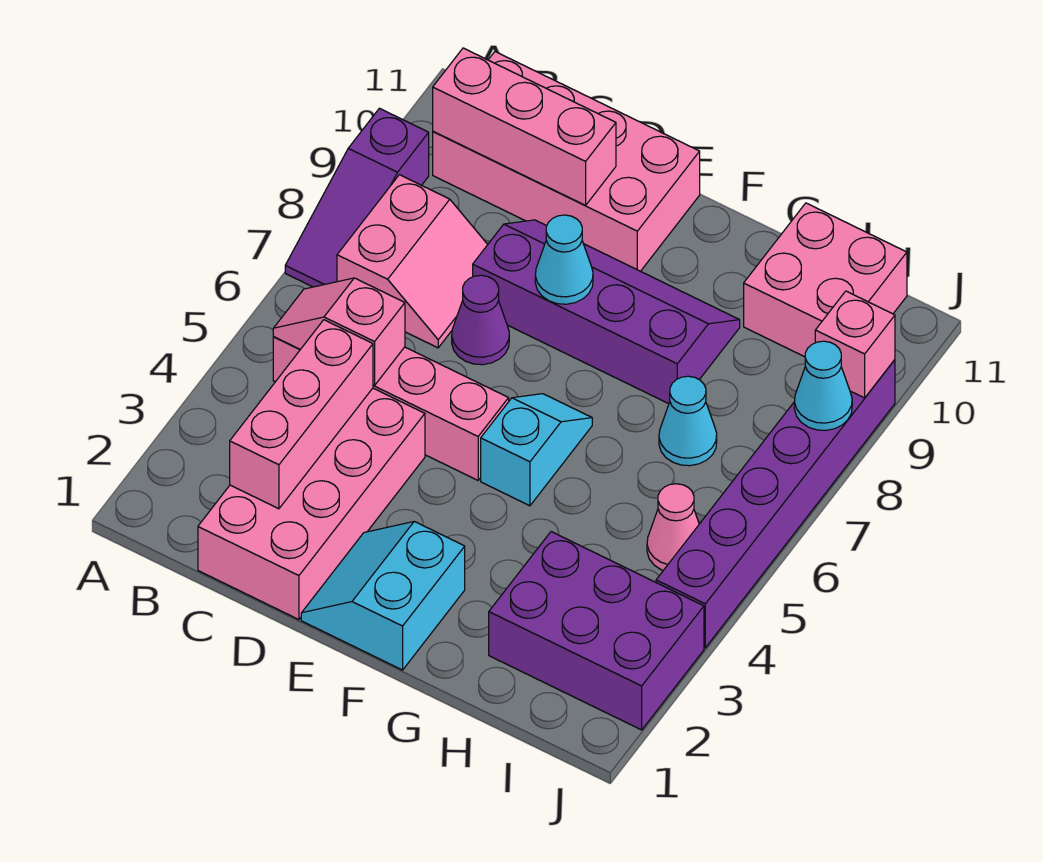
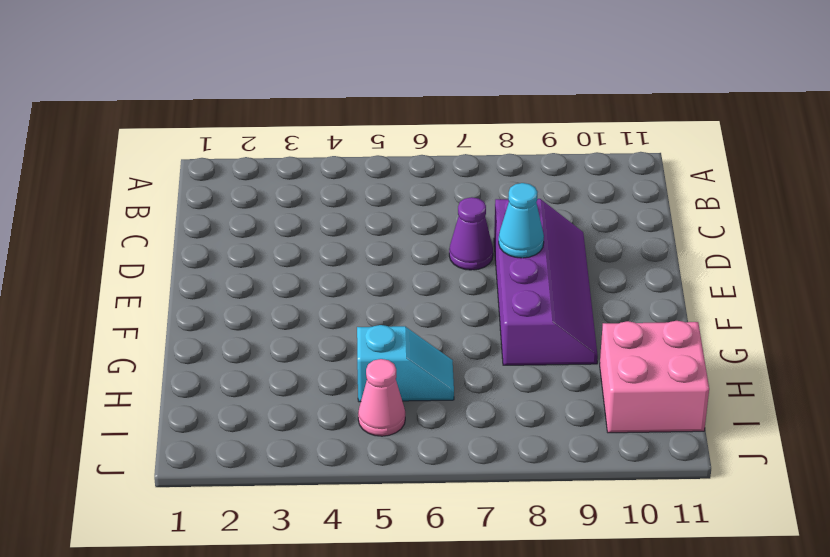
cyan 1x2 slope [357,325,454,402] -> cyan 1x2 slope moved to [481,394,592,506]
none -> purple 1x3 slope [285,108,429,287]
none -> pink 1x4 brick [273,337,509,480]
none -> pink 2x2 slope [337,175,488,348]

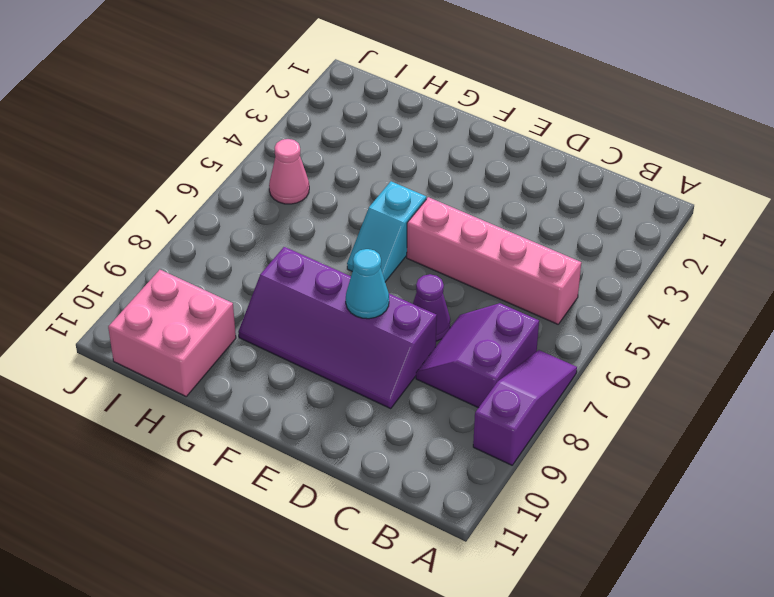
purple 2x2 slope [416,303,539,408] -> pink 2x2 slope [337,175,488,348]
none -> pink 2x4 brick [433,52,700,271]
none -> pink 2x4 brick [198,388,425,620]
none -> cyan 2x2 slope [301,522,465,670]

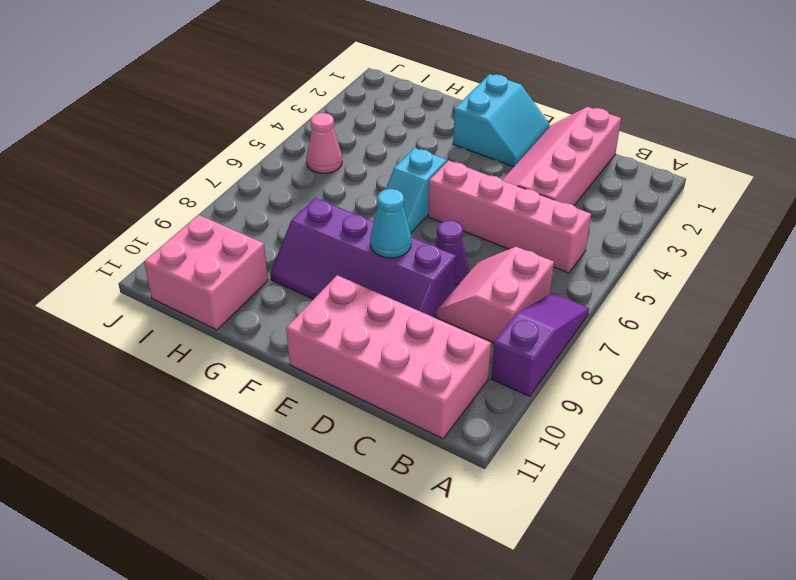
pink 2x4 slope [502,107,621,206] -> pink 2x4 brick [198,388,425,620]
none -> purple 2x3 brick [489,532,704,730]
none -> cyan 1x1 cone [659,376,717,466]
none -> purple 1x6 brick [656,360,895,648]

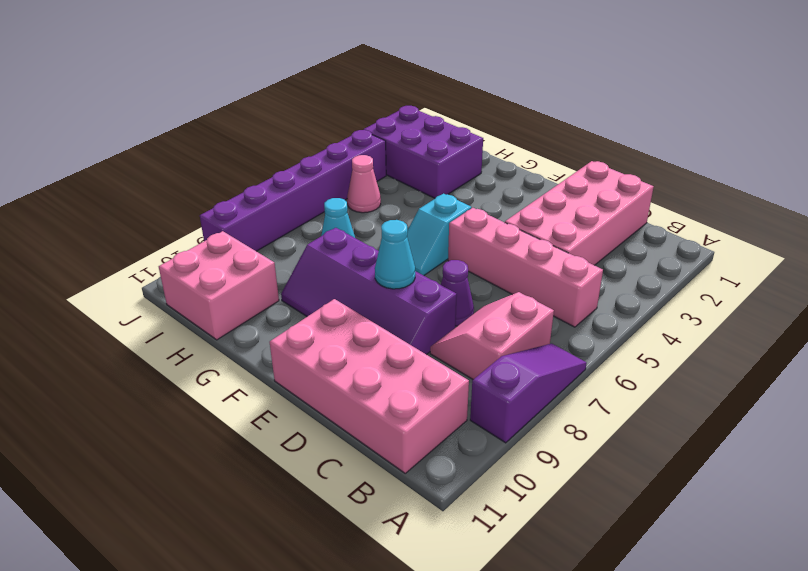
none -> cyan 2x2 slope [301,522,465,670]
none -> pink 1x2 slope [273,278,405,386]
none -> pink 1x3 brick [433,48,616,205]

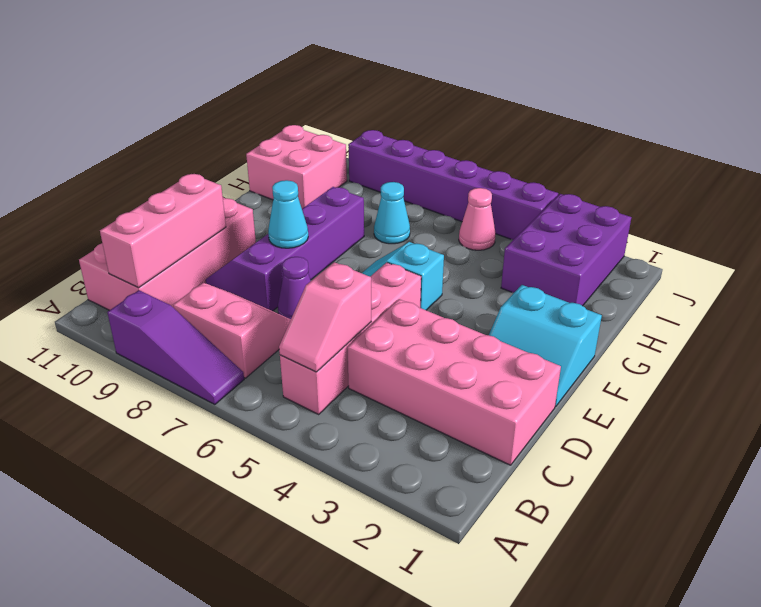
none -> pink 1x3 brick [230,320,373,509]
none -> cyan 1x1 cone [794,341,852,430]
none -> pink 1x1 brick [815,291,895,398]

